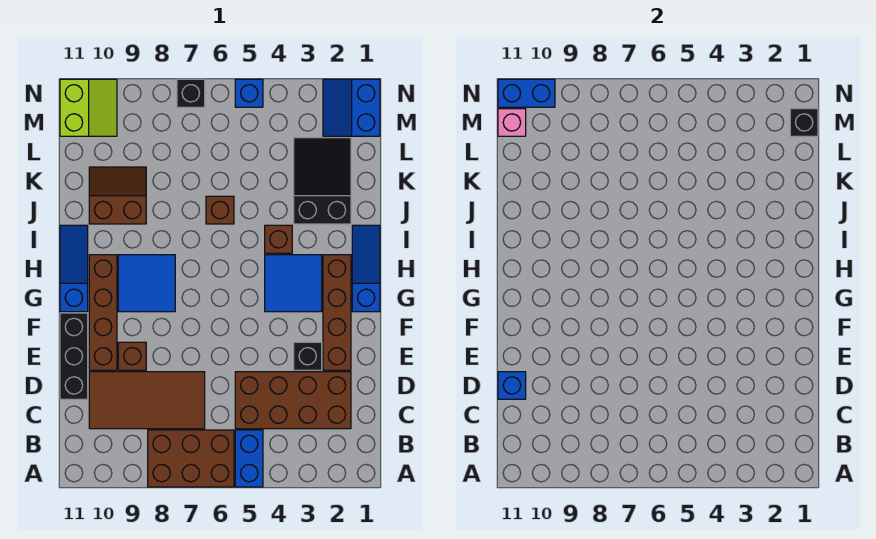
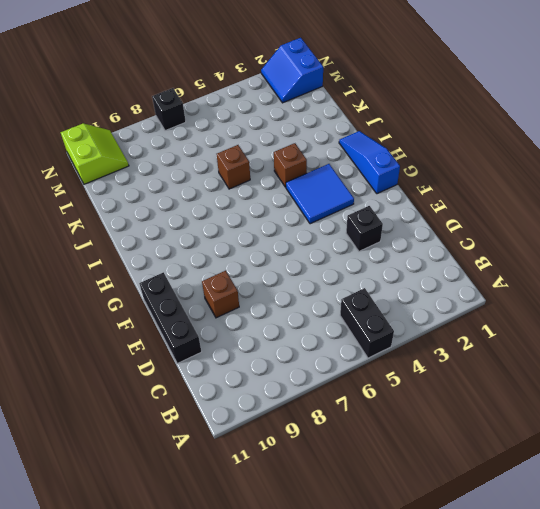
black 1x2 brick [340,288,394,358] -> blue 1x2 brick [235,430,263,487]
none -> brown 2x3 brick [148,430,234,487]
none -> brown 2x4 brick [235,372,351,429]
none -> brown 2x4 tile [89,372,205,429]

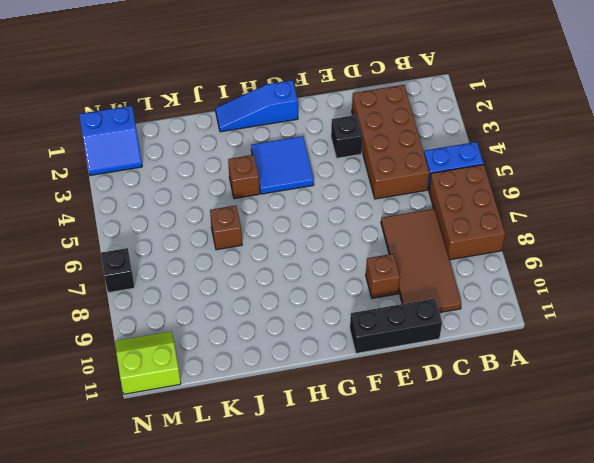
none -> brown 1x4 brick [323,255,351,370]
none -> brown 1x4 brick [89,255,117,370]
none -> blue 2x2 tile [118,255,175,312]

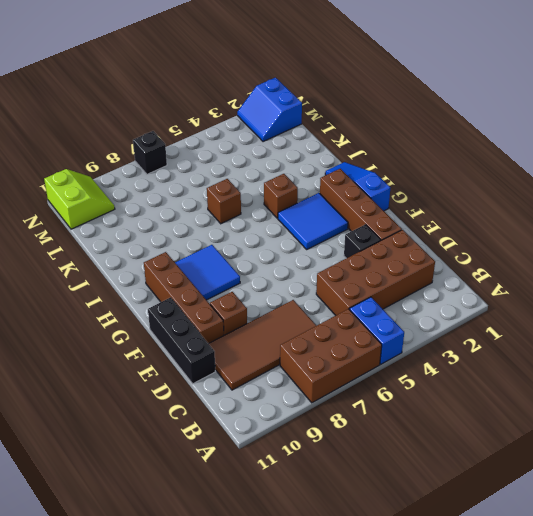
none -> blue 1x3 slope [60,225,88,312]
none -> black 2x3 slope [294,138,351,224]
none -> brown 2x2 slope [89,167,146,224]

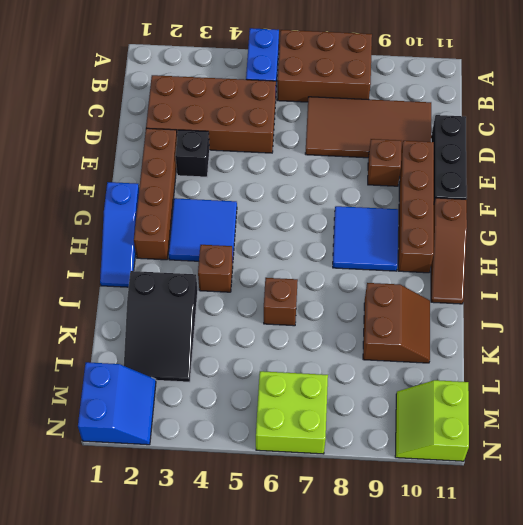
brown 1x3 slope [431,198,467,304] -> blue 1x3 slope [60,225,88,312]
brown 2x2 slope [363,283,430,363] -> brown 2x2 slope turned to [89,167,146,224]
lime 2x2 brick [256,371,328,454] -> black 1x1 brick [177,79,205,107]
none -> blue 1x1 brick [235,79,263,107]
none -> blue 1x1 brick [498,372,526,399]
none -> black 1x1 brick [790,109,818,136]

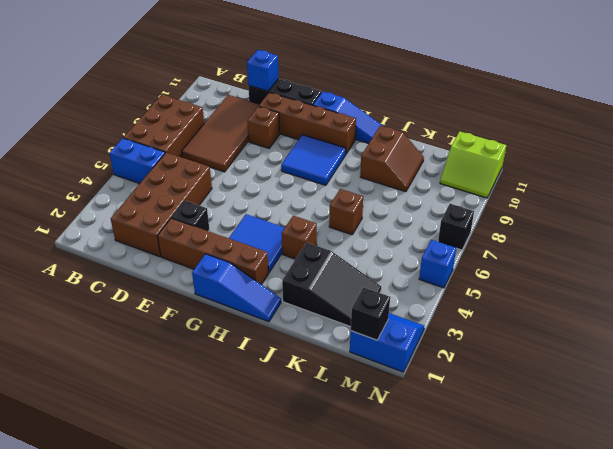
none -> pink 1x1 brick [498,109,526,136]
none -> blue 1x2 brick [498,79,555,107]

